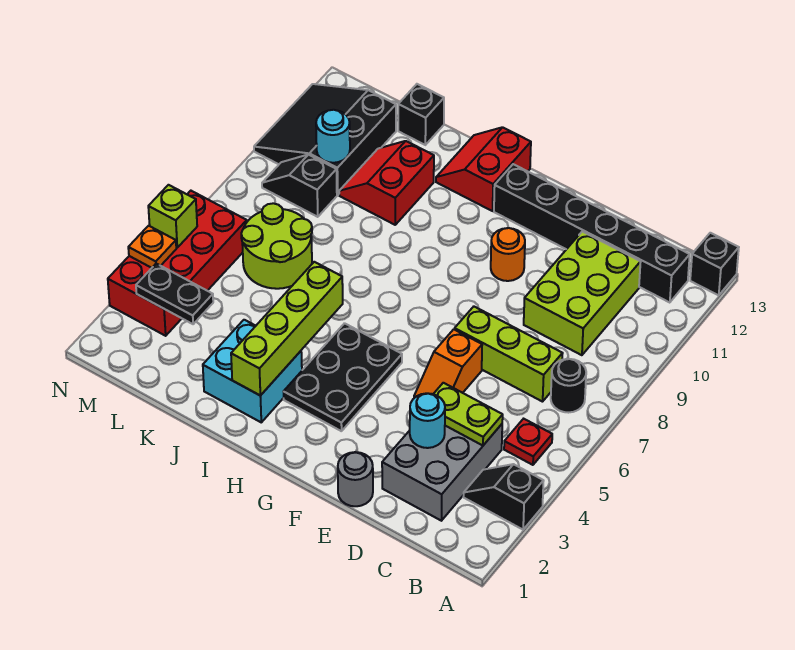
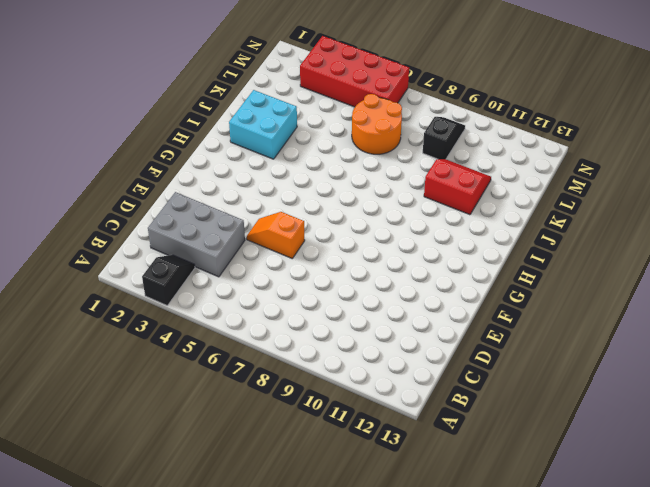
orange 2x2 round brick [352,94,402,154] -> lime 2x2 round brick [241,203,312,289]
none -> black 1x1 brick [690,233,739,295]
none -> red 1x1 plate [504,419,552,465]
none -> black 1x1 round brick [551,359,586,413]

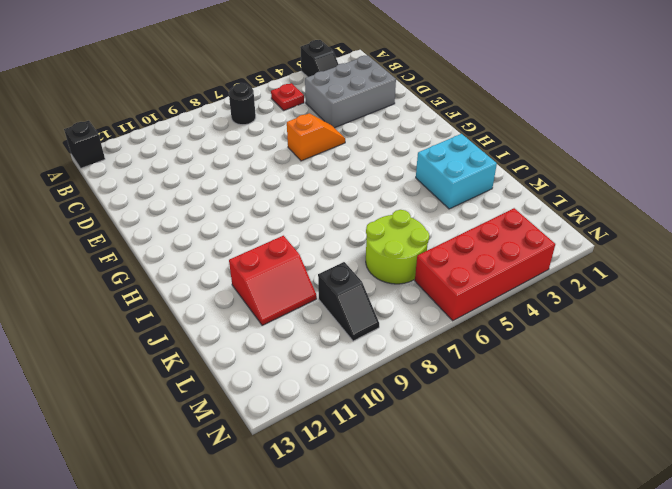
none -> black 1x6 brick [494,164,690,302]
none -> lime 1x3 brick [455,307,563,402]
none -> lime 2x3 brick [524,231,641,355]

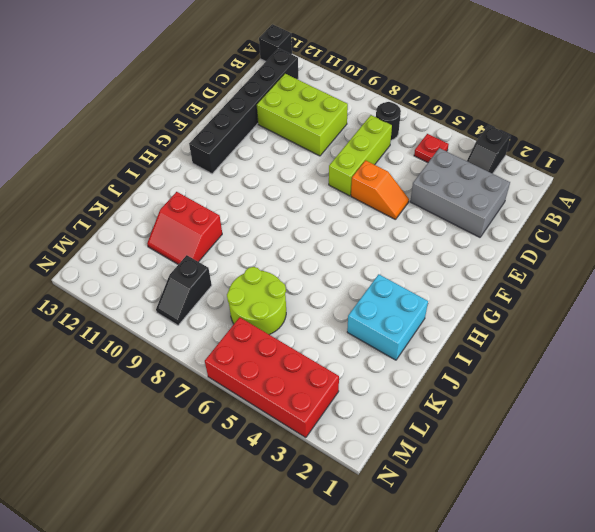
none -> grey 1x1 round brick [338,452,373,506]
none -> orange 1x1 round brick [491,228,525,281]
none -> black 2x3 plate [284,323,402,431]

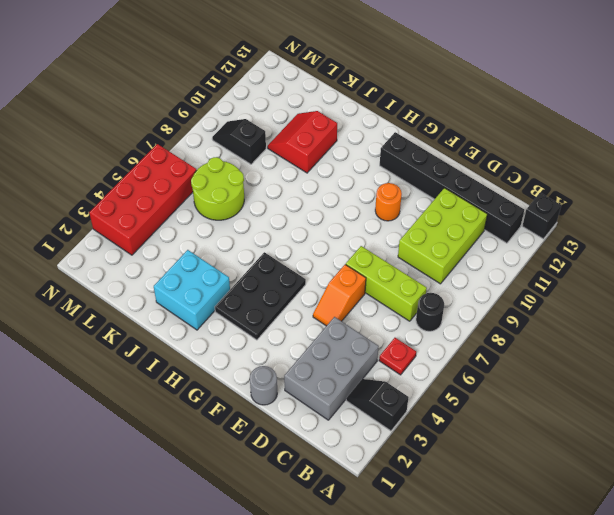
none -> red 2x2 slope [436,127,531,211]
none -> black 1x1 brick [398,84,444,145]
none -> black 3x3 slope [254,84,396,195]

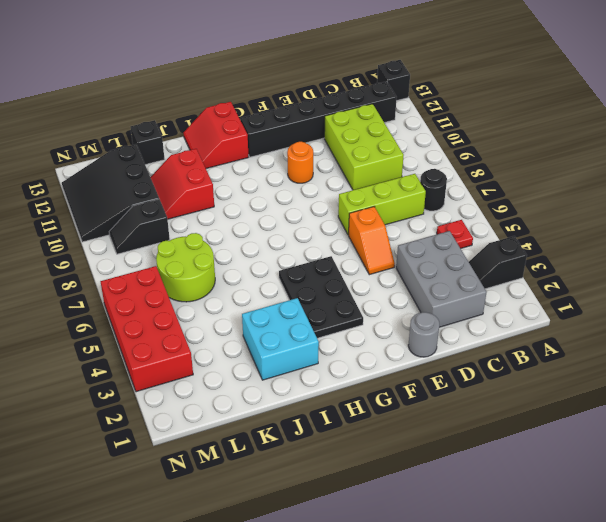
none -> lime 1x2 plate [434,383,503,446]
none -> cyan 1x1 round brick [410,393,445,448]
none -> lime 1x4 brick [231,262,343,396]

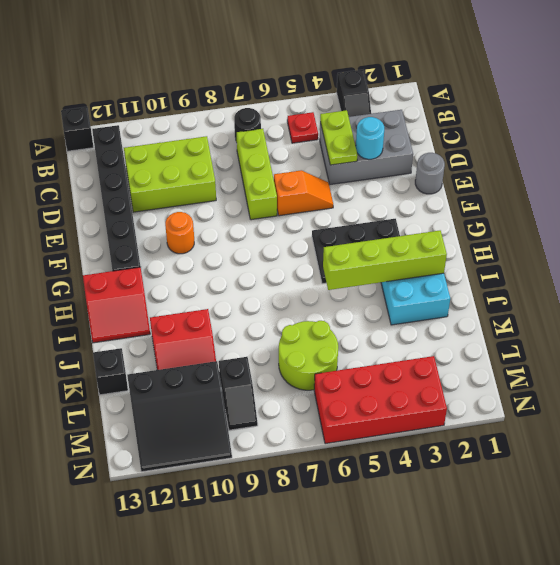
none -> black 1x2 plate [136,264,213,324]
none -> cyan 1x1 round brick [316,110,350,163]
none -> orange 1x1 plate [128,226,176,268]

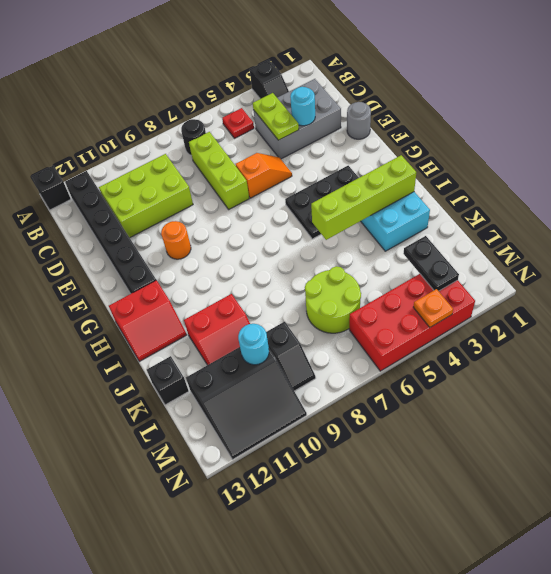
none -> lime 1x1 brick [148,185,197,248]

